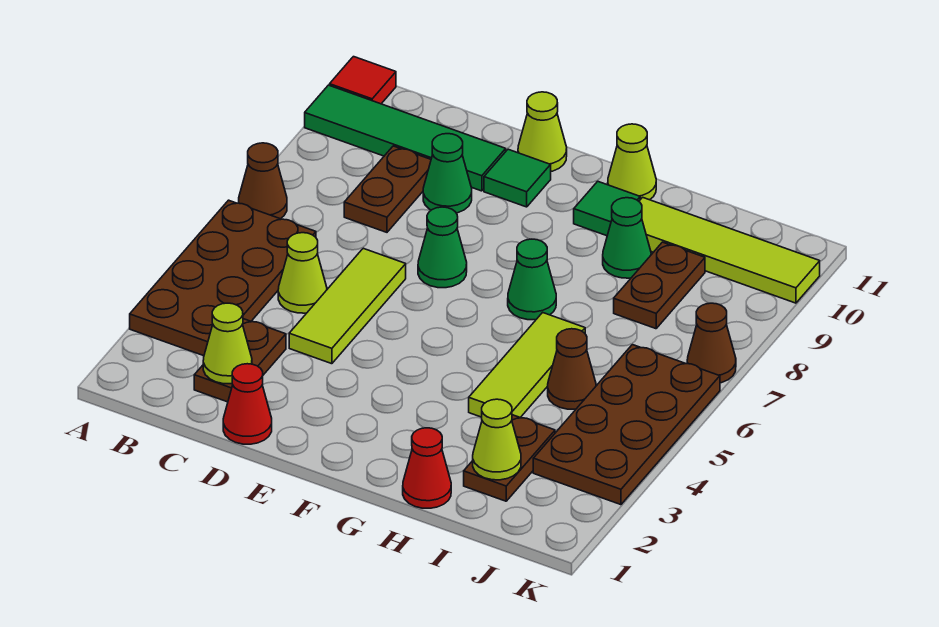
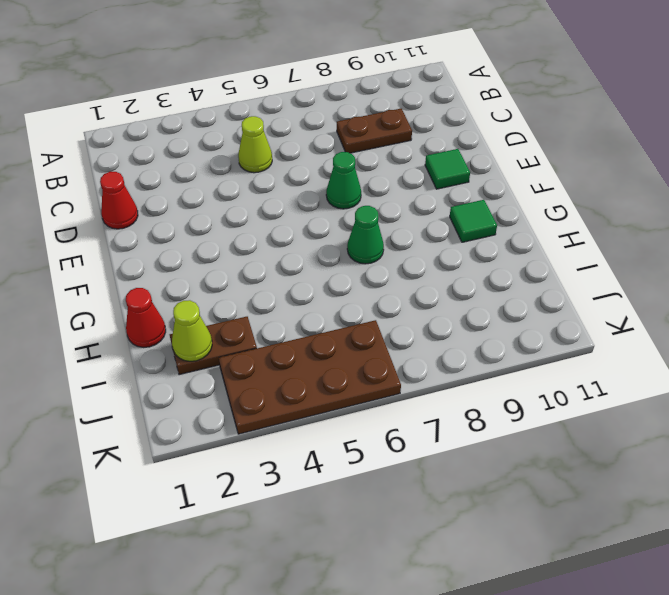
none -> brown 2x4 plate [130,200,316,356]
none -> brown 1x1 cone [239,143,287,219]
none -> green 1x4 tile [305,85,506,191]

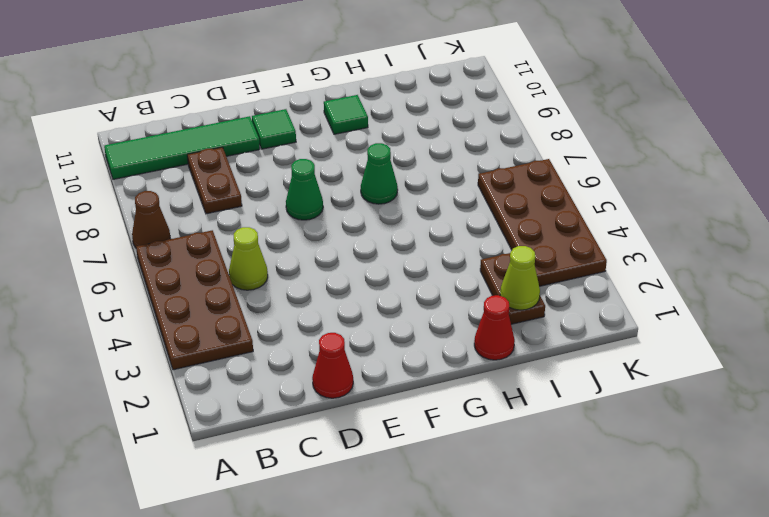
none -> red 1x1 tile [330,57,396,104]
none -> brown 1x2 plate [194,319,286,402]
none -> lime 1x3 tile [289,248,406,364]

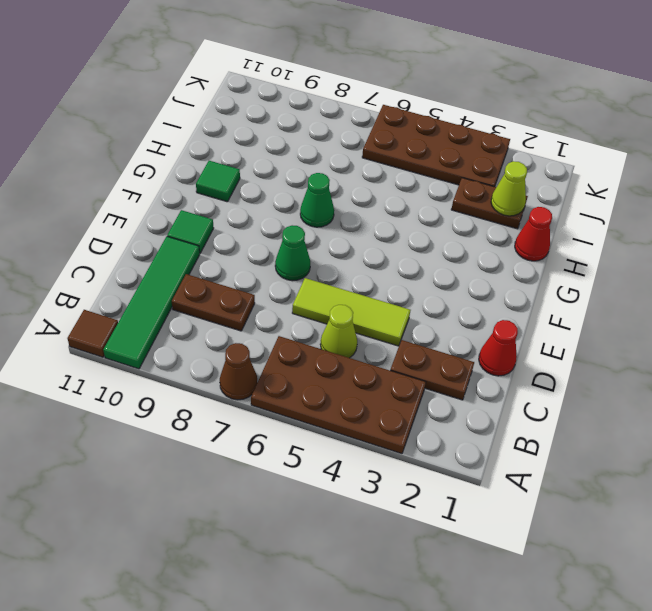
brown 1x1 tile [67,310,118,357] -> red 1x1 tile [330,57,396,104]
none -> green 1x1 cone [423,134,472,213]
none -> lime 1x1 cone [518,92,567,171]
none -> lime 1x1 cone [608,124,656,200]

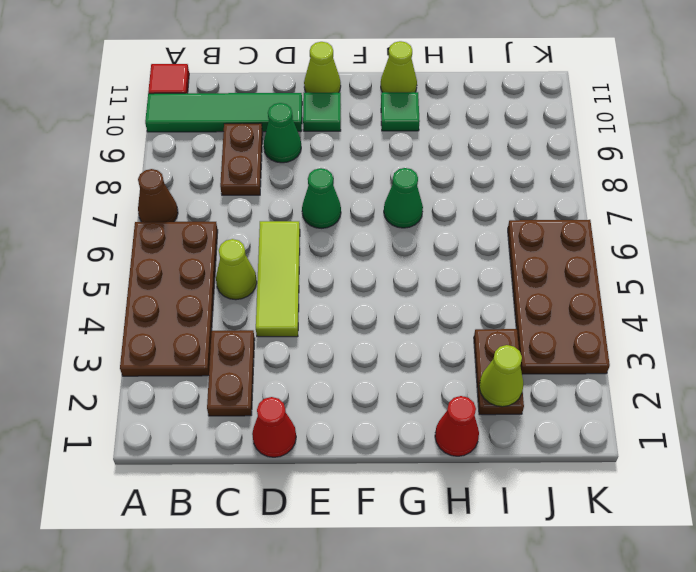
none -> lime 1x3 tile [469,313,585,417]
none -> green 1x1 cone [603,198,651,278]
none -> lime 1x4 tile [639,197,820,303]

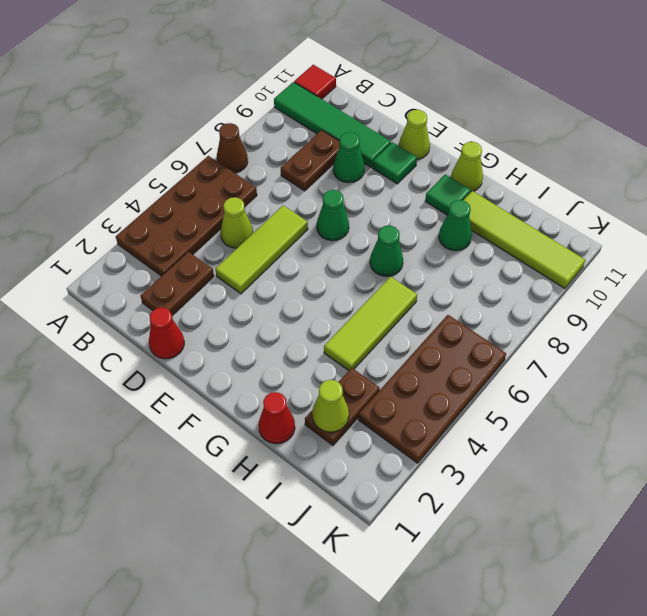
none -> brown 1x1 cone [548,329,596,409]
none -> brown 1x2 plate [614,242,705,329]
none -> brown 1x1 cone [687,303,736,383]

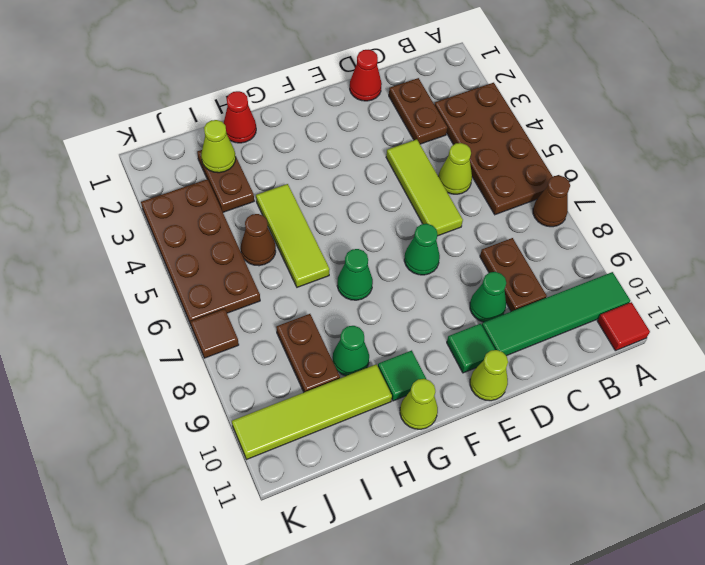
brown 1x1 tile [190,309,239,358] -> brown 1x1 cone [687,303,736,383]
none -> lime 1x1 cone [203,303,252,384]

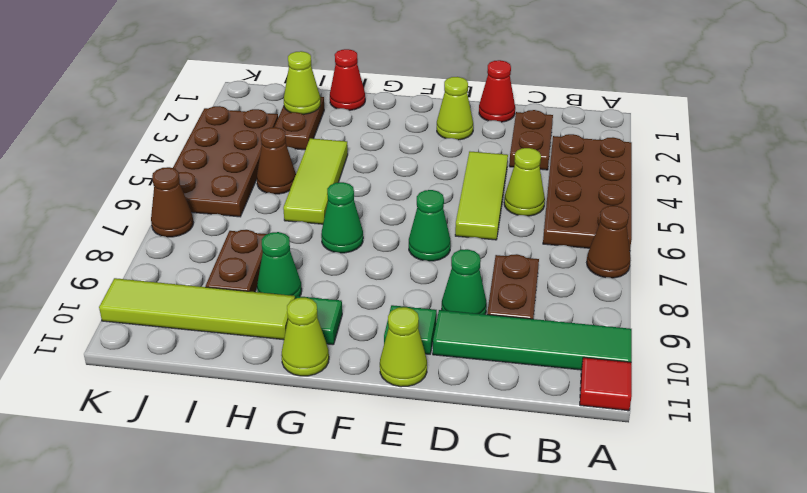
lime 1x1 cone [437,77,473,140] -> lime 1x1 cone moved to [203,303,252,384]

